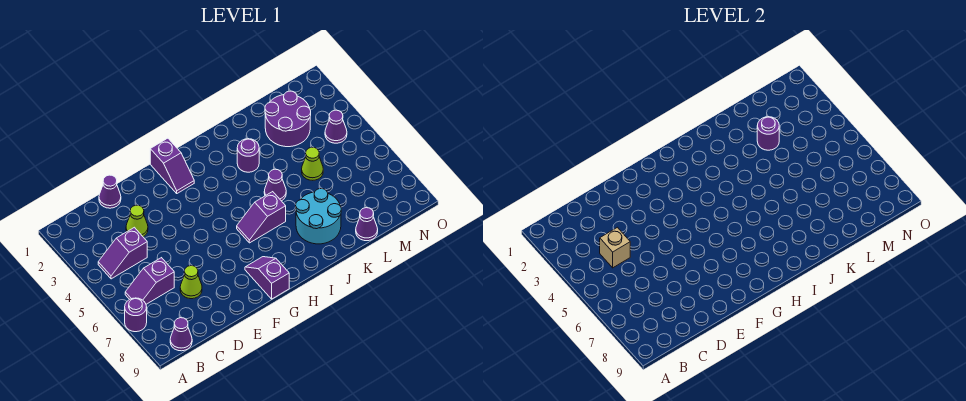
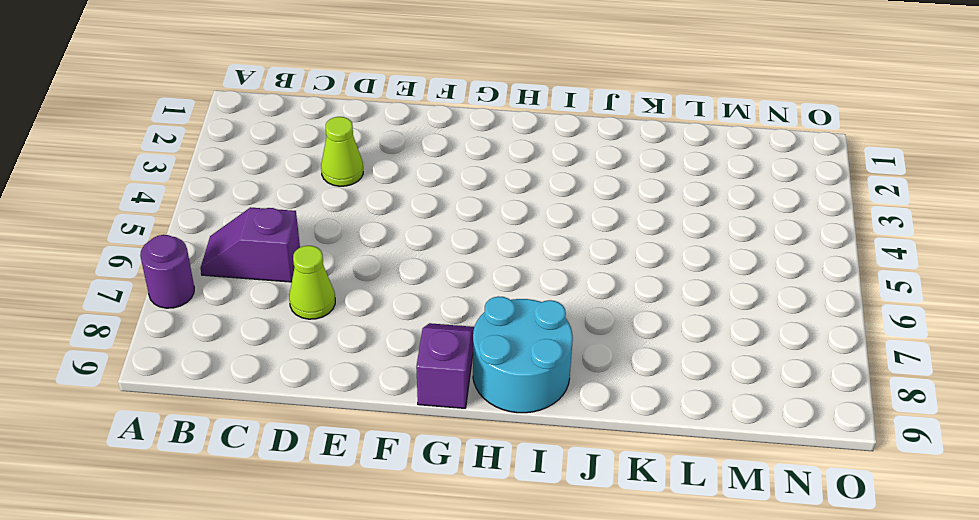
cyan 2x2 round brick [473,296,573,413] -> cyan 2x2 round brick moved to [296,189,341,244]
none -> purple 1x2 slope [98,227,147,279]
none -> purple 1x1 cone [170,318,192,351]
none -> purple 1x1 cone [99,175,121,208]

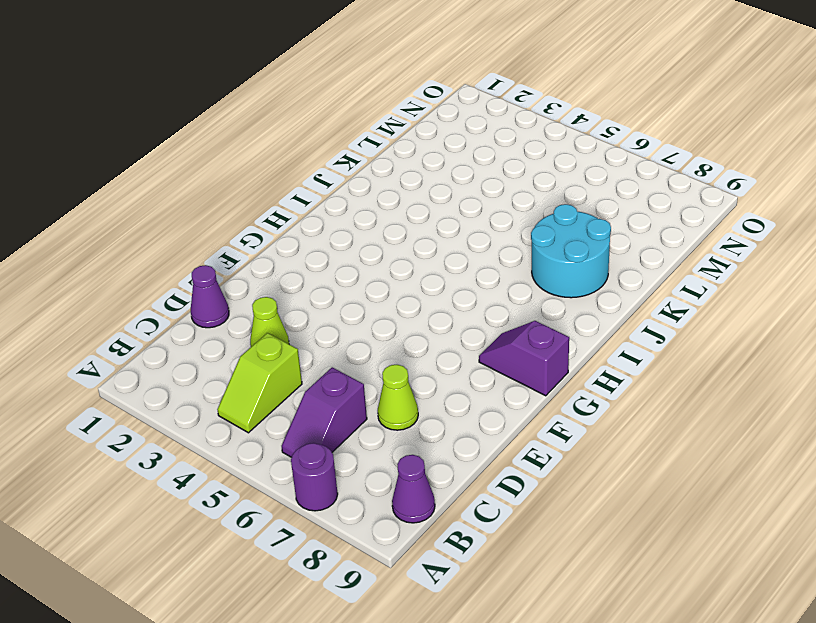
lime 1x2 slope [217,333,302,433] -> purple 1x2 slope [98,227,147,279]
none -> purple 1x2 slope [150,138,194,193]
none -> purple 1x2 slope [237,192,286,243]
none -> purple 1x1 round brick [237,139,259,172]

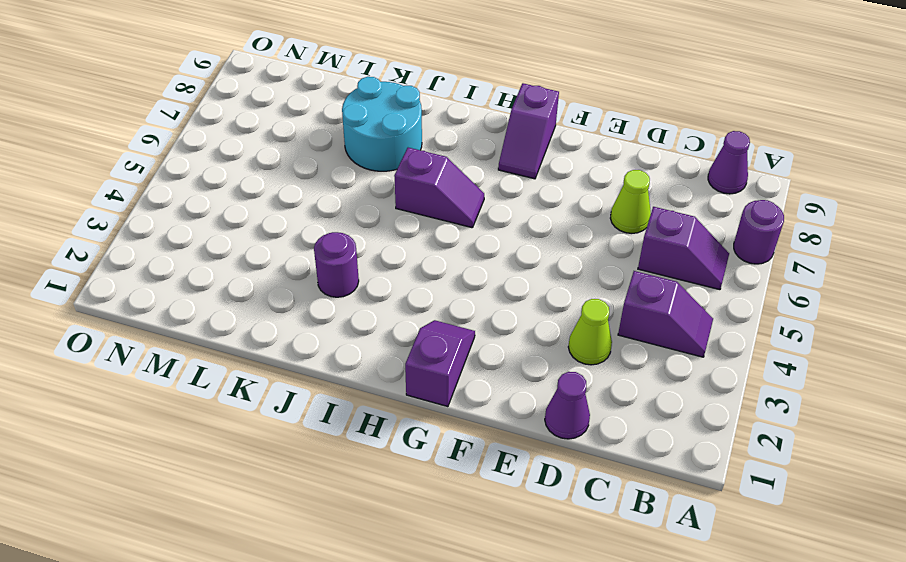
none -> purple 1x1 cone [264,169,286,201]
none -> purple 2x2 round brick [265,91,311,147]
none -> lime 1x1 cone [302,147,323,180]

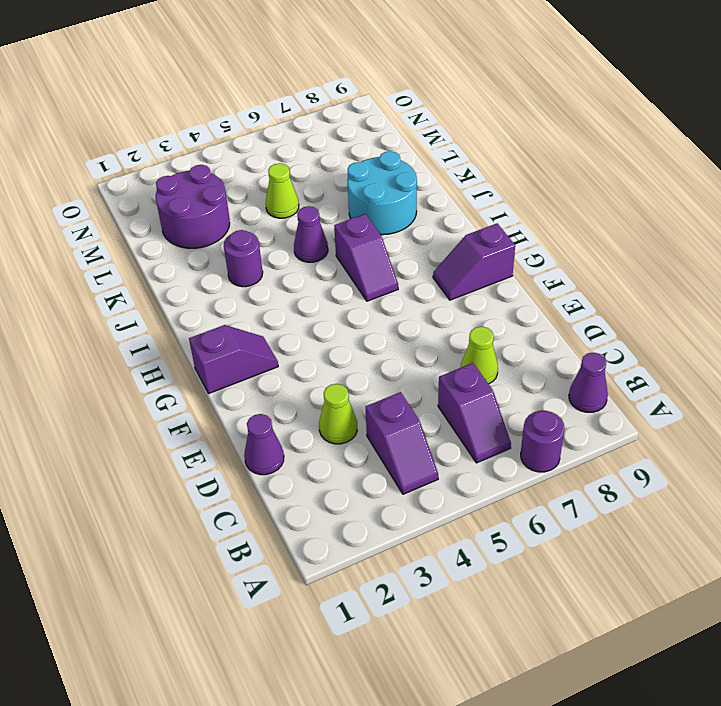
none -> purple 1x1 cone [356,208,378,241]
none -> purple 1x1 cone [325,110,347,143]
none -> tan 1x1 brick [600,227,630,268]

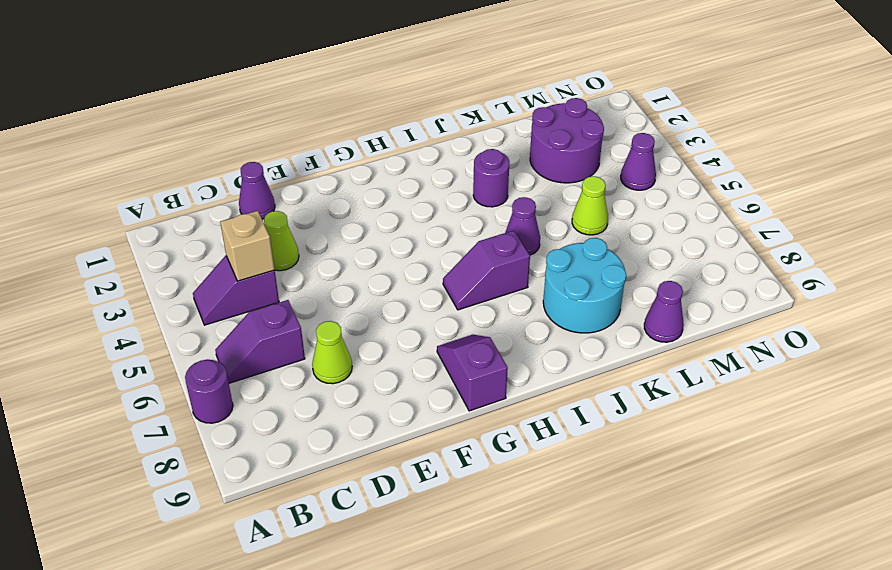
none -> purple 1x1 cone [170,318,192,351]
none -> purple 1x2 slope [150,138,194,193]
none -> purple 1x1 round brick [757,117,779,150]

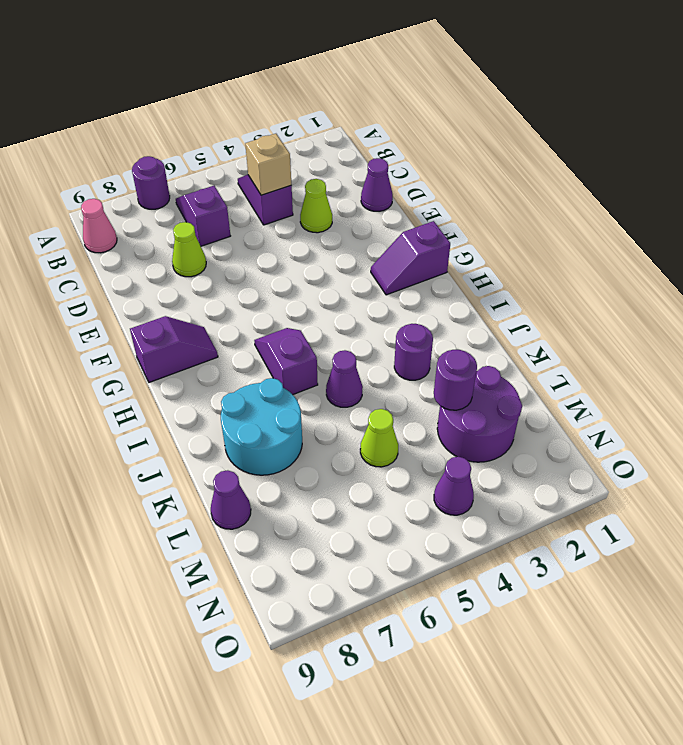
pink 1x1 cone [81,199,117,253] -> purple 1x1 cone [170,318,192,351]

